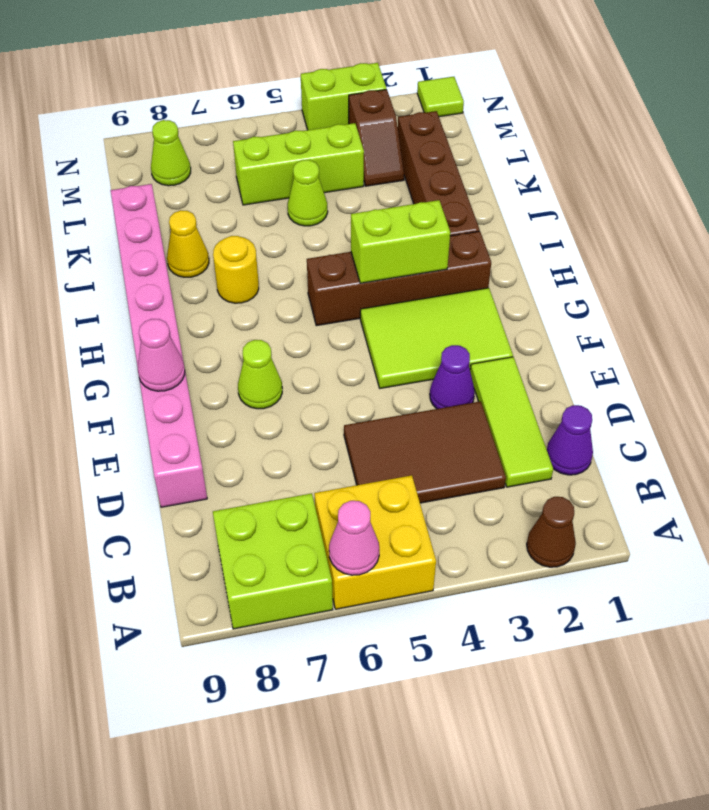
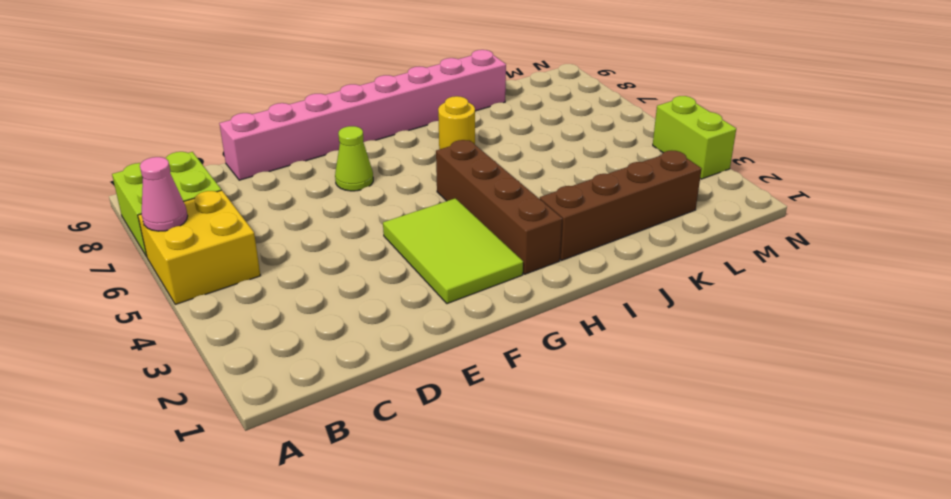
none -> brown 1x1 cone [527,497,576,567]
none -> purple 1x1 cone [547,405,593,475]
none -> lime 1x3 tile [470,357,553,487]

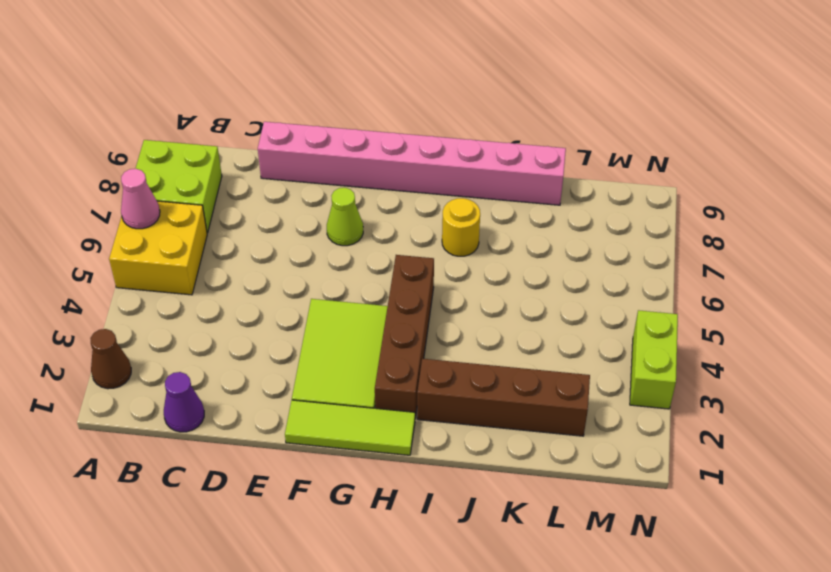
lime 1x3 tile [285,400,415,455] -> lime 1x3 tile moved to [470,357,553,487]
none -> brown 2x3 tile [344,401,506,503]
none -> purple 1x1 cone [430,345,475,409]
none -> yellow 1x1 cone [167,210,209,277]

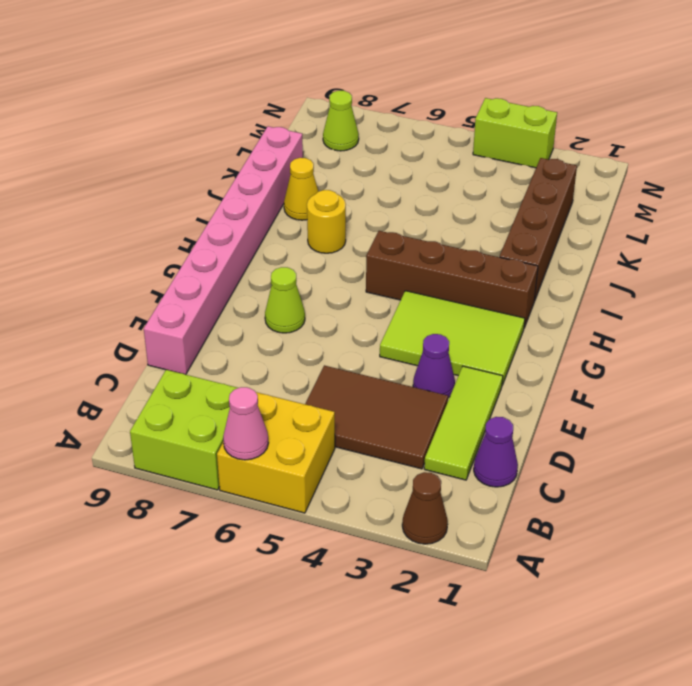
none -> lime 1x1 cone [288,160,328,226]
none -> brown 1x2 slope [349,89,404,186]
none -> lime 1x3 brick [233,123,364,205]

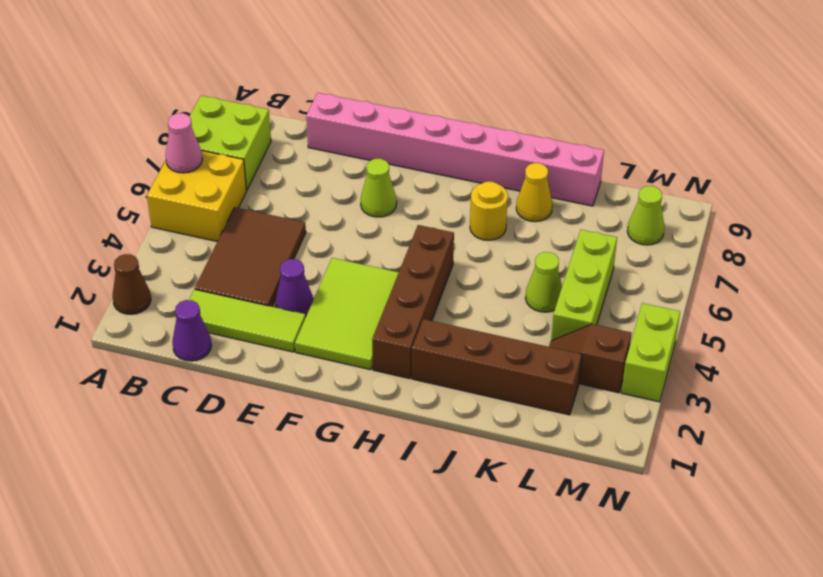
none -> lime 1x1 tile [417,77,464,117]
none -> pink 1x1 cone [138,319,185,391]
none -> lime 1x2 brick [351,200,450,283]

